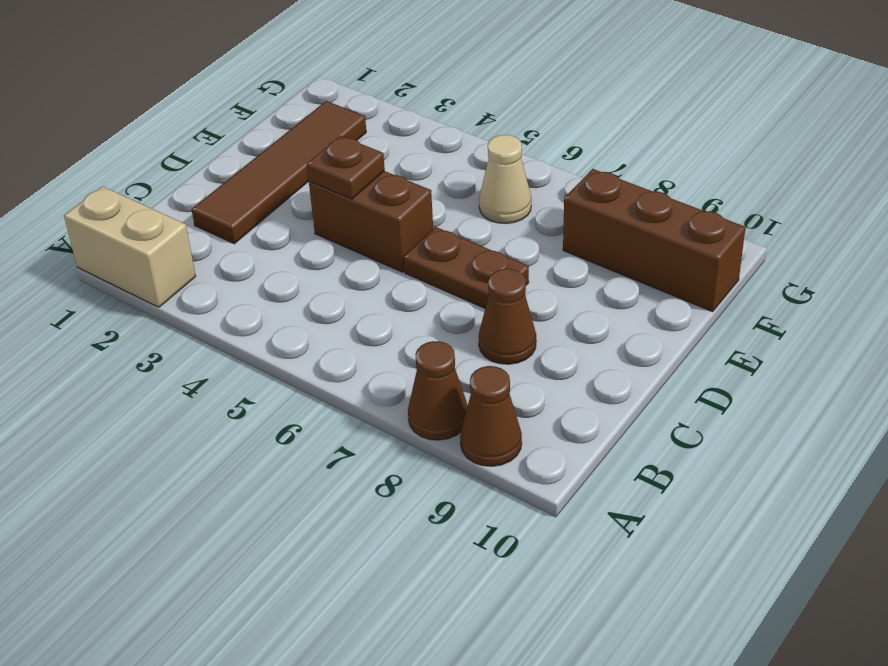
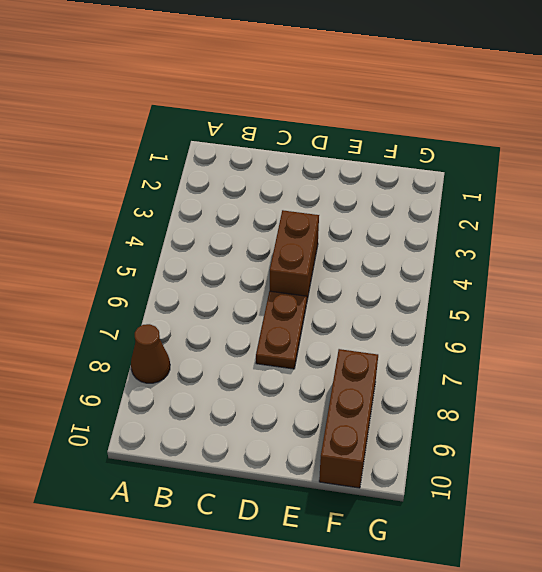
none -> tan 1x2 brick [64,186,196,307]
none -> brown 1x1 cone [460,366,522,466]

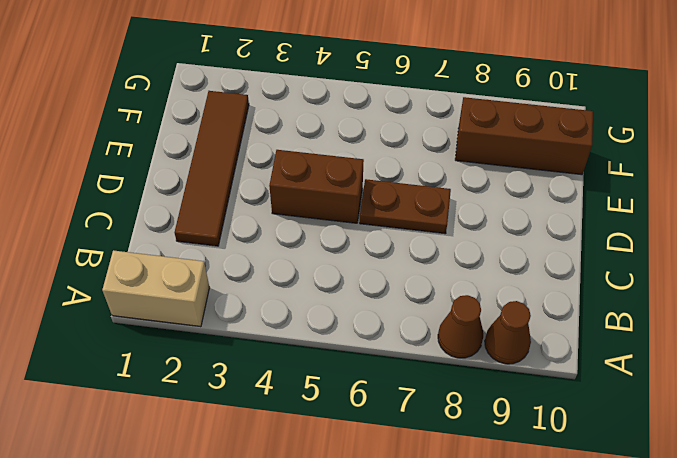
none -> brown 1x1 cone [479,269,536,364]
none -> tan 1x1 cone [479,135,531,224]

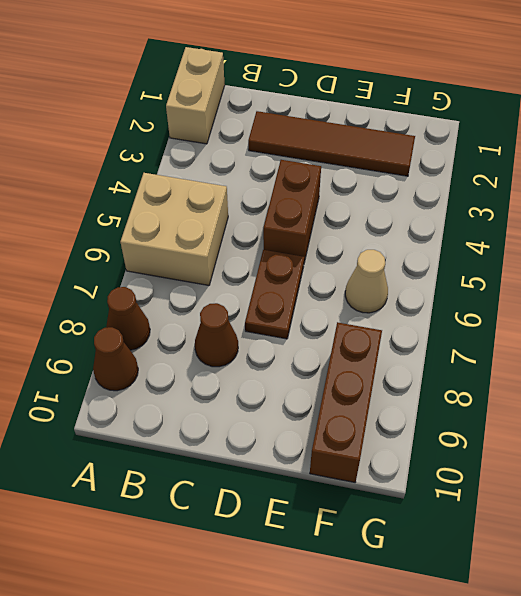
tan 2x2 brick [120,173,228,285] -> none
none -> brown 1x1 plate [307,136,385,199]

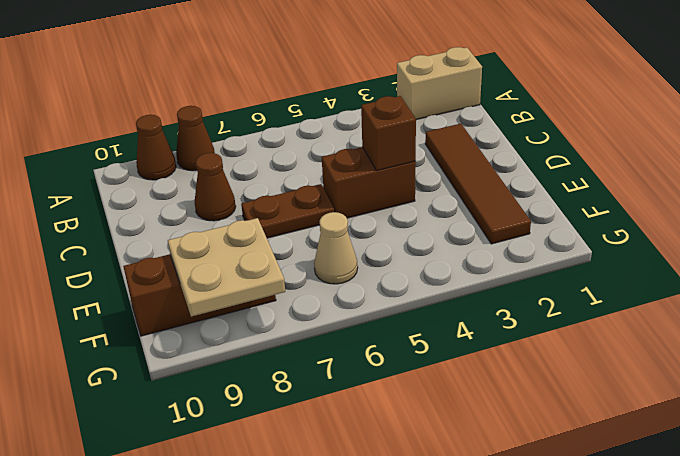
brown 1x1 brick [361,96,416,171] -> brown 1x1 plate [307,136,385,199]
tan 2x2 plate [168,218,285,317] -> none

